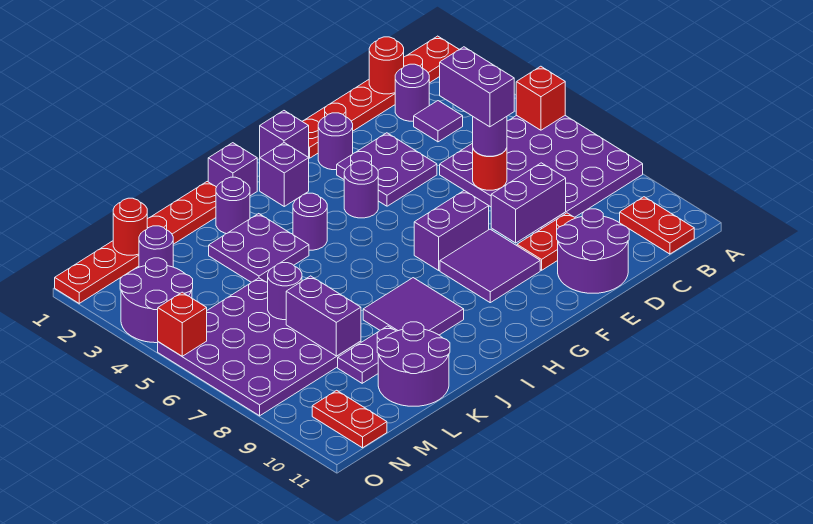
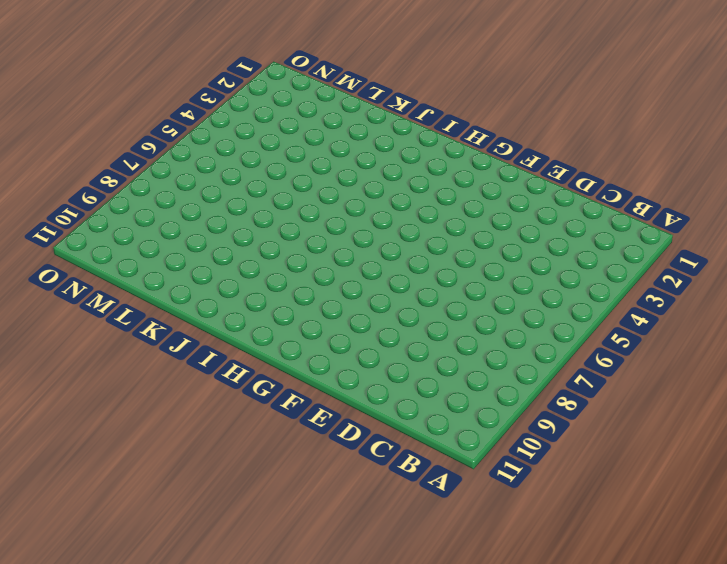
none -> red 1x6 plate [302,36,459,158]
none -> purple 4x4 plate [440,116,643,233]
none -> red 1x2 plate [620,197,694,254]
none -> purple 1x1 round brick [395,64,429,121]

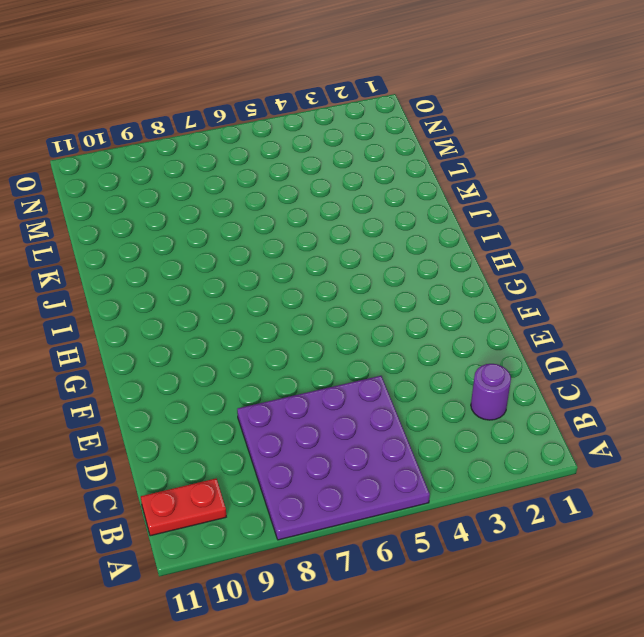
none -> red 1x6 plate [302,36,459,158]
none -> purple 1x1 tile [414,101,463,142]
none -> red 1x2 plate [517,213,575,270]
none -> purple 2x2 round brick [557,209,629,293]

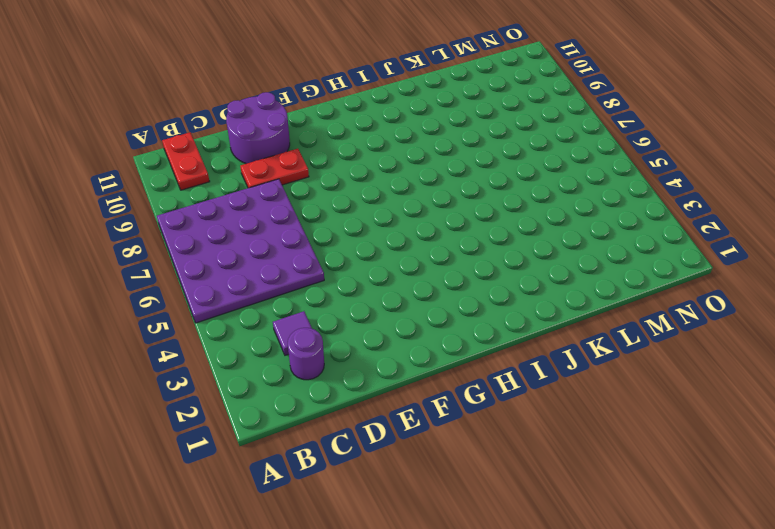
none -> red 1x6 plate [302,36,459,158]
none -> purple 2x2 plate [337,133,437,206]
none -> purple 1x1 round brick [318,113,353,170]
none -> purple 1x2 brick [414,191,489,270]

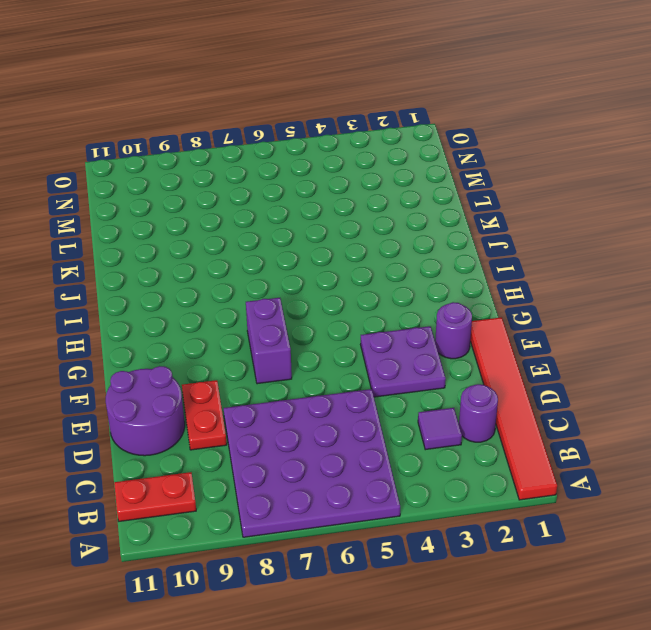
red 1x6 tile [470,317,557,500] -> red 1x6 plate [302,36,459,158]
none -> purple 2x2 tile [440,229,540,303]
none -> purple 1x1 brick [260,111,309,158]
none -> purple 1x1 round brick [344,161,378,218]
none -> purple 1x1 brick [260,143,309,206]

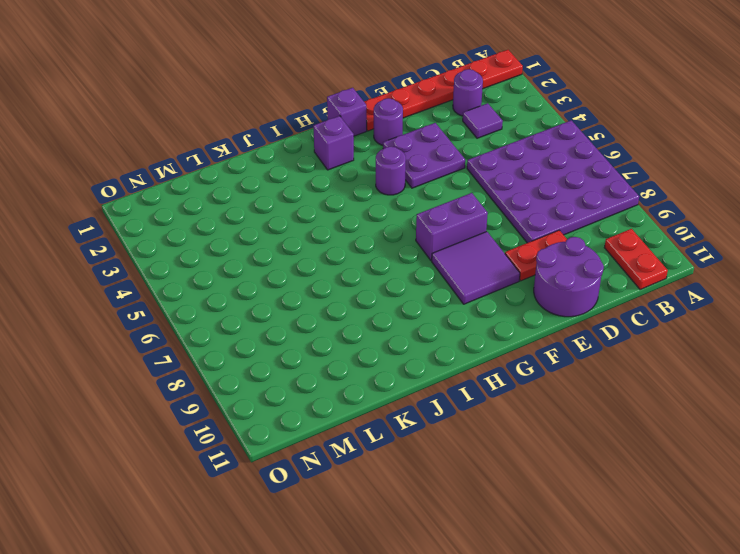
none -> purple 1x1 brick [208,143,257,196]
none -> purple 1x1 round brick [293,193,327,250]
none -> purple 2x2 tile [363,278,464,335]
none -> red 1x6 plate [55,182,216,303]

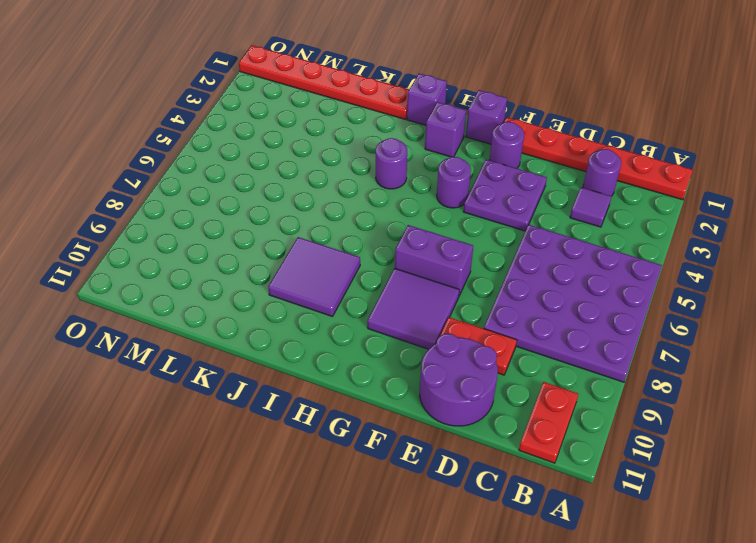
none -> purple 1x1 round brick [216,177,250,234]
none -> purple 2x2 plate [209,214,309,282]
none -> purple 1x2 plate [338,326,396,383]
none -> purple 2x2 round brick [377,322,450,406]

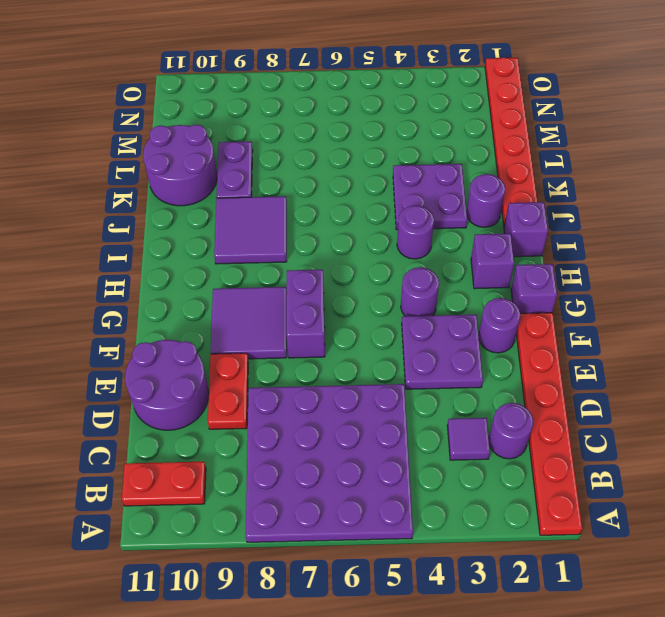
none -> purple 4x4 plate [158,278,361,416]
none -> purple 1x1 round brick [139,226,173,267]
none -> purple 2x2 round brick [120,258,193,343]
none -> red 1x2 plate [312,390,387,448]

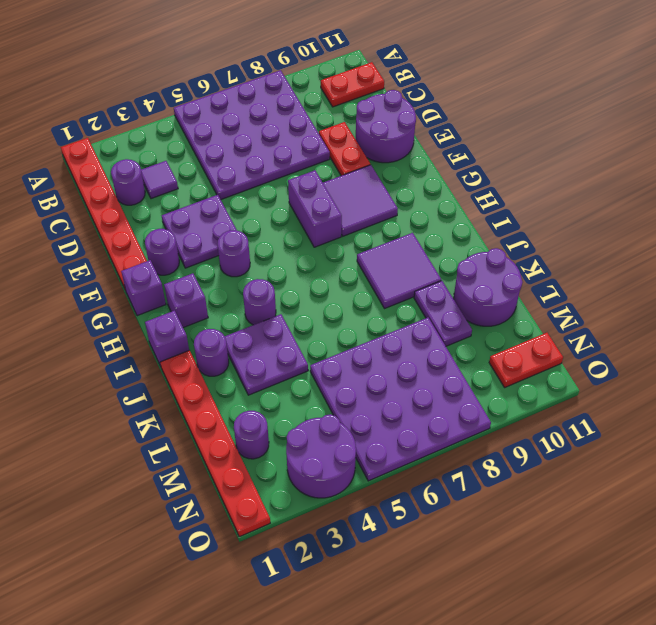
none -> red 1x1 brick [516,66,565,130]
none -> red 1x1 round brick [369,37,404,94]
none -> red 1x1 round brick [473,148,507,190]
none -> purple 1x2 brick [491,163,566,243]

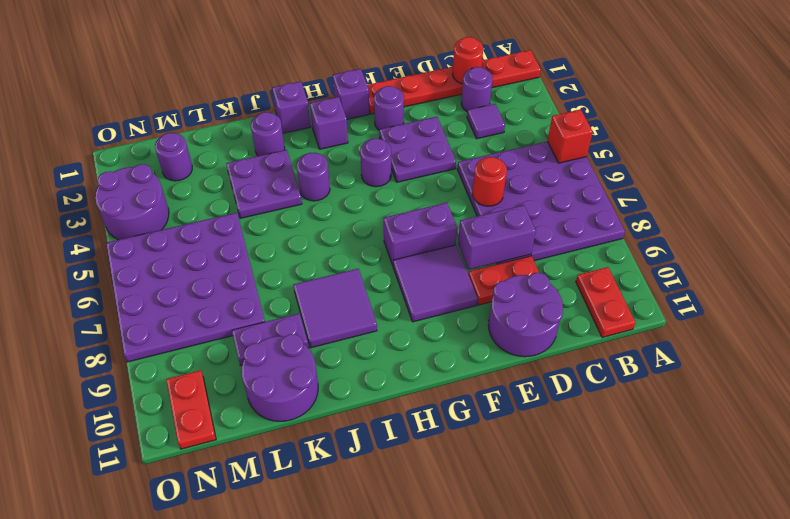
none -> red 1x6 plate [55,182,216,303]
none -> purple 1x1 round brick [268,263,302,320]
none -> purple 1x2 brick [286,276,361,356]
none -> red 1x1 round brick [113,198,147,255]

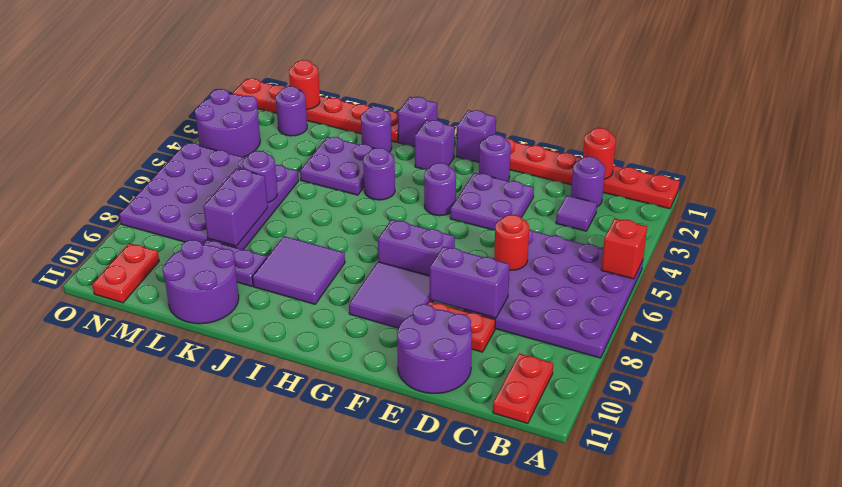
none -> red 1x1 brick [158,292,207,356]
none -> purple 1x1 round brick [473,117,507,156]
none -> purple 1x2 brick [440,47,514,127]

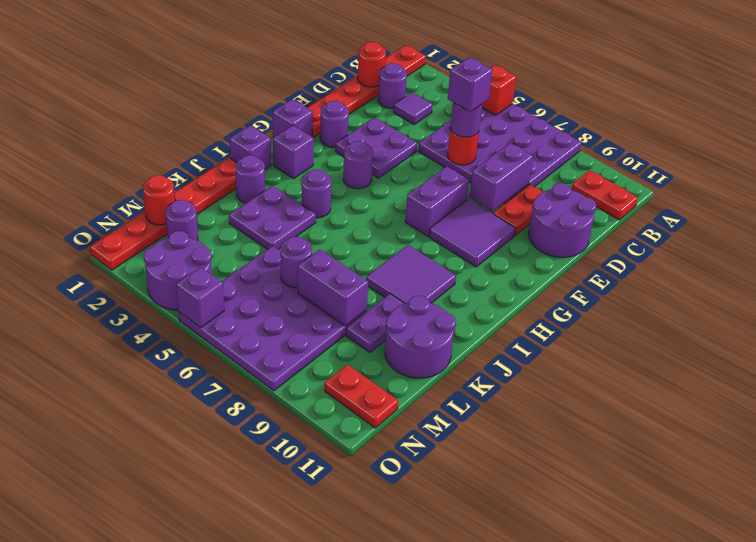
purple 1x1 brick [448,57,492,112] -> purple 1x2 brick [440,47,514,127]
purple 1x1 brick [176,267,224,328] -> red 1x1 brick [158,292,207,356]

